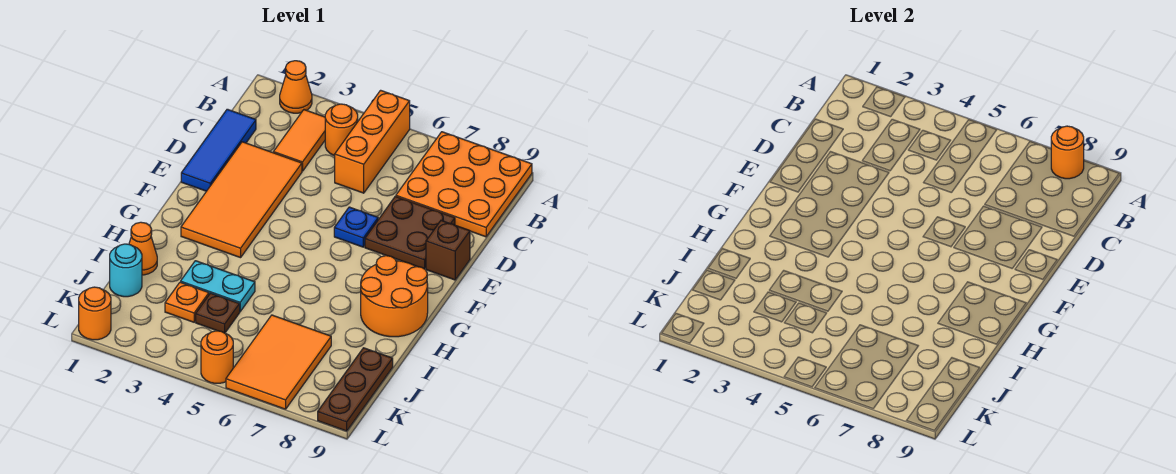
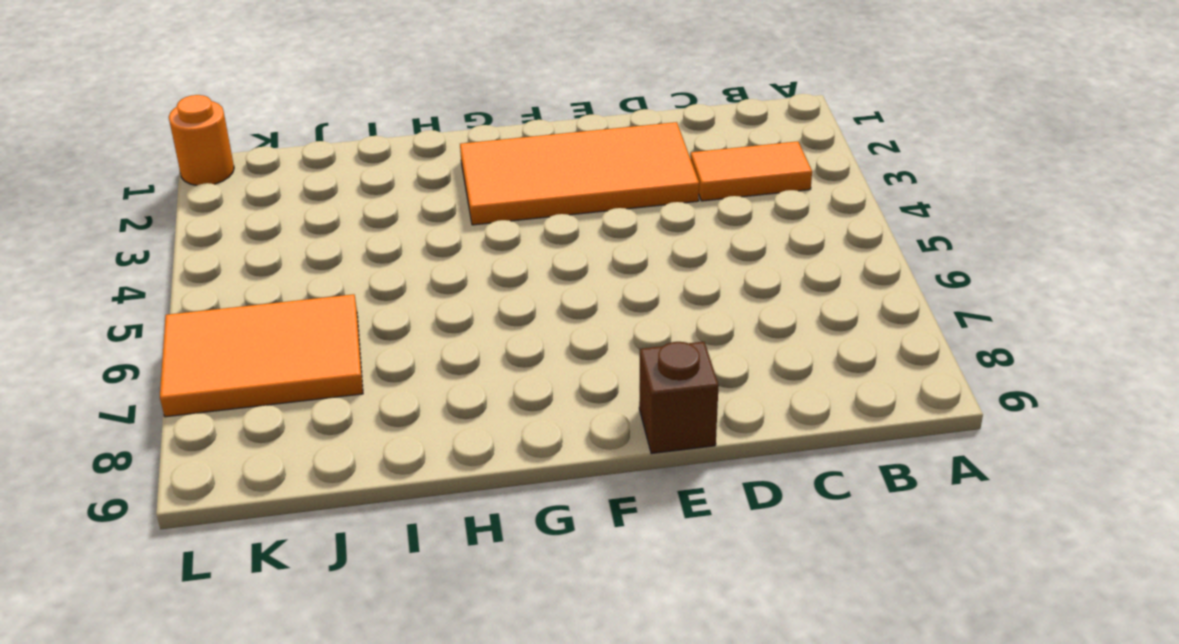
none -> orange 1x1 cone [280,61,312,113]
none -> orange 1x3 brick [335,90,410,193]
none -> orange 3x3 plate [396,132,532,237]

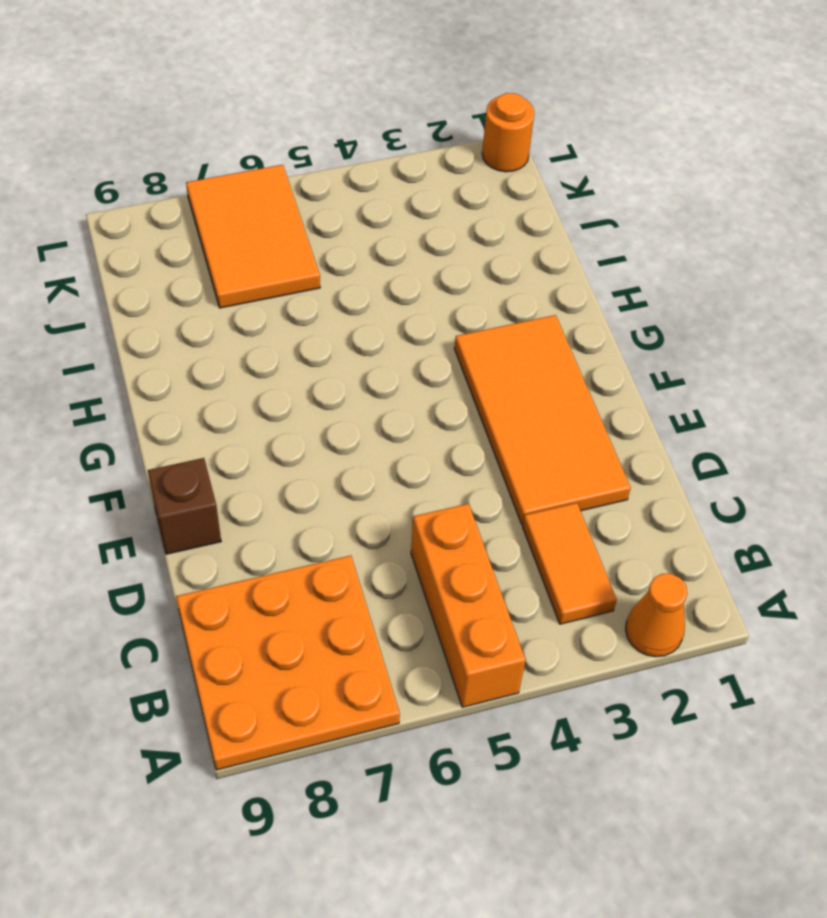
none -> orange 1x1 round brick [325,104,358,156]
none -> blue 1x3 tile [181,109,256,191]
none -> brown 2x2 plate [365,196,455,269]

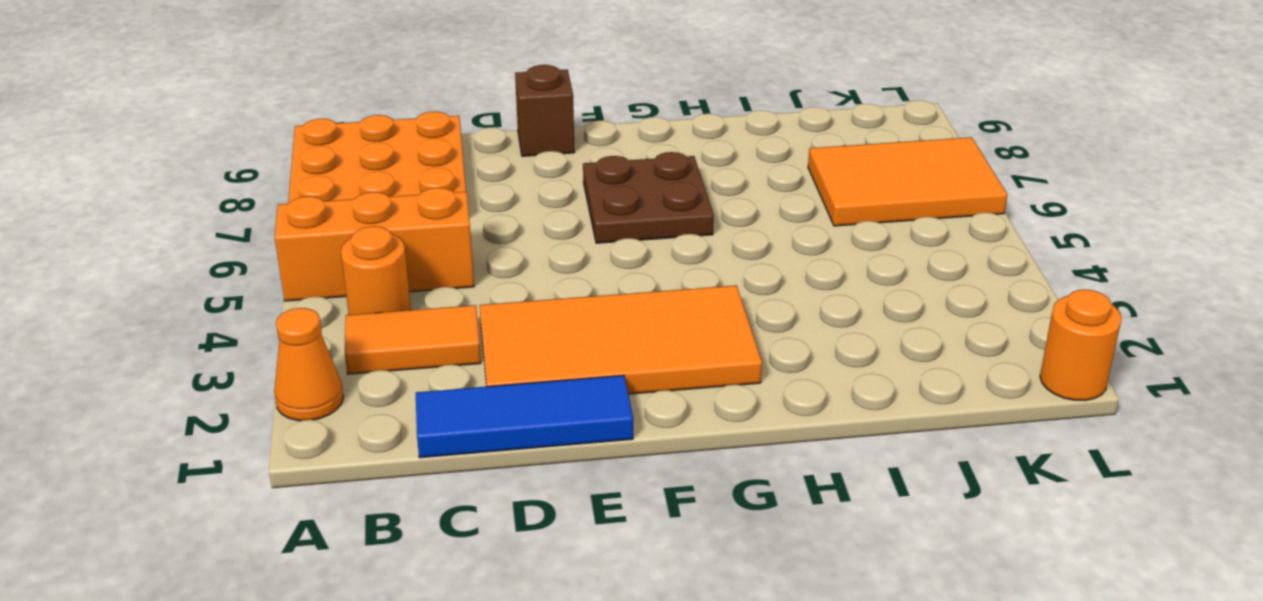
brown 2x2 plate [583,152,714,243] -> brown 2x2 plate moved to [365,196,455,269]
none -> blue 1x1 plate [334,207,378,247]
none -> orange 2x2 round brick [361,256,428,337]
none -> orange 1x1 cone [129,222,157,275]

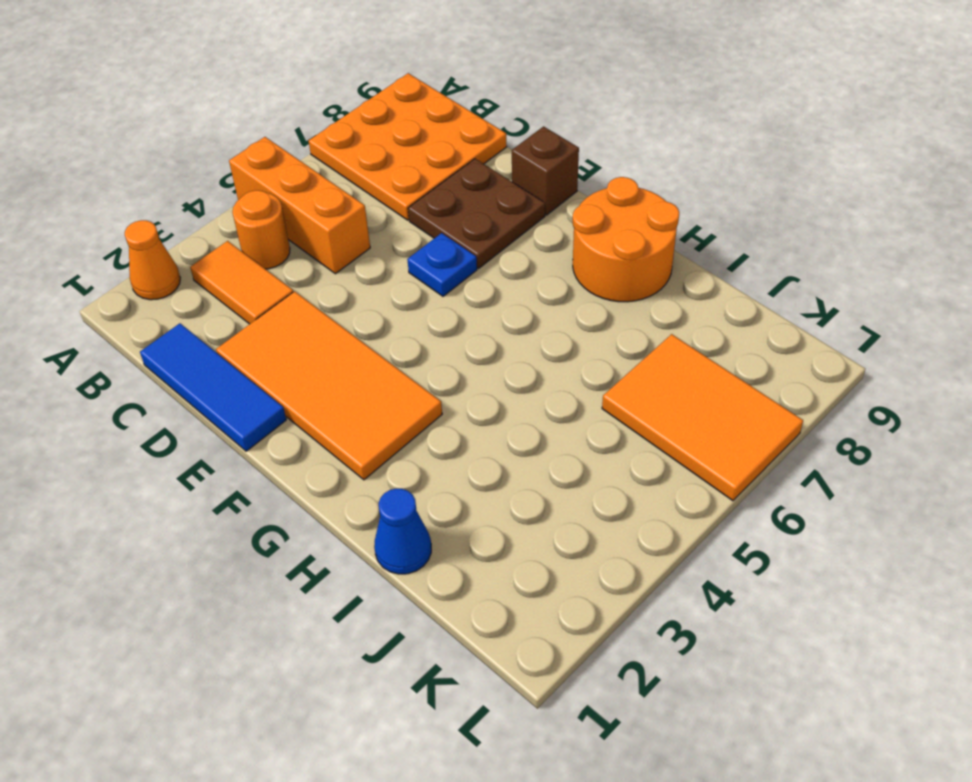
blue 1x1 cone [374,489,431,574] -> orange 1x1 cone [129,222,157,275]
none -> cyan 1x2 plate [181,261,255,311]
none -> cyan 1x1 round brick [110,244,142,297]
none -> orange 1x1 plate [165,282,209,322]

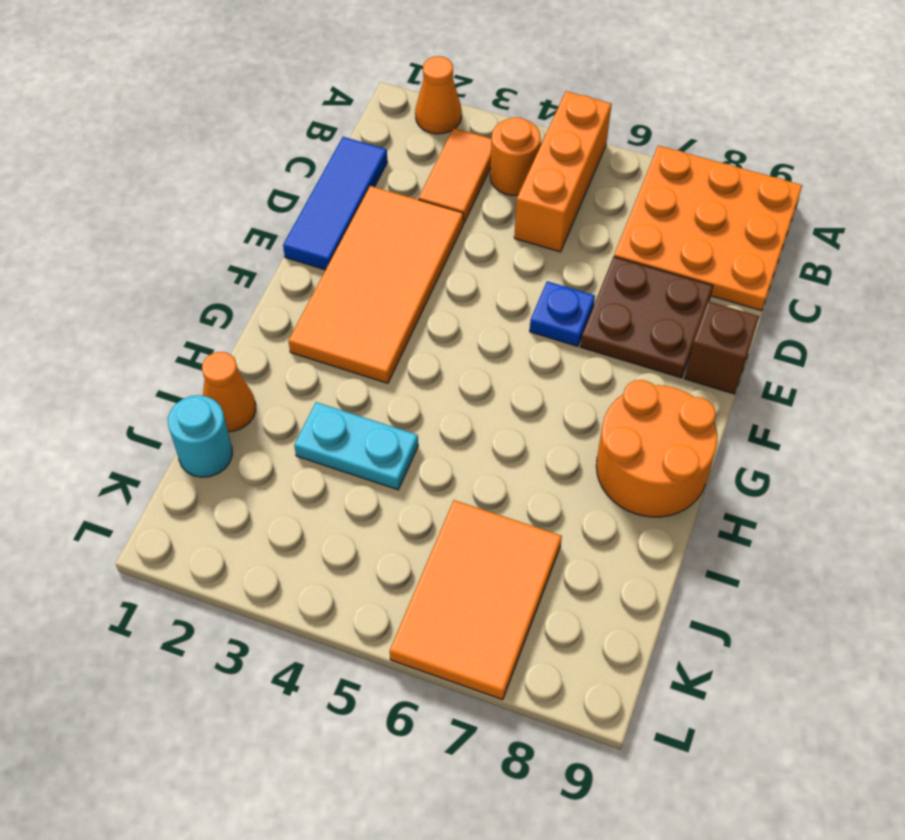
none -> orange 1x1 plate [165,282,209,322]
none -> brown 1x1 plate [196,293,240,333]
none -> brown 1x3 plate [318,348,393,431]

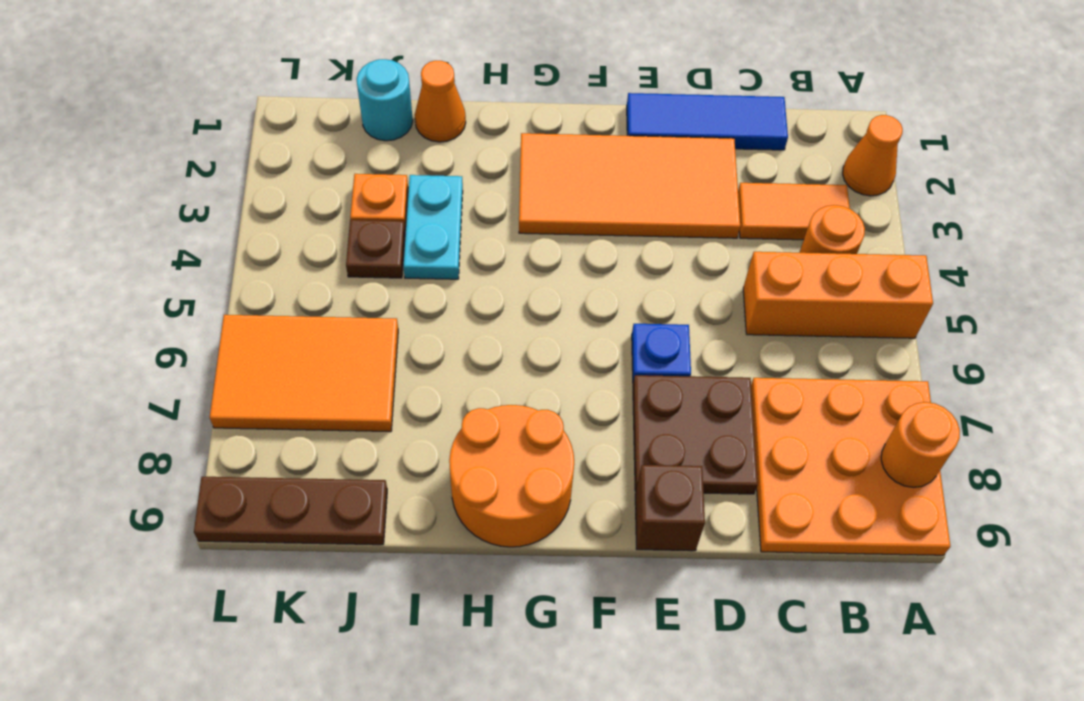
none -> orange 1x1 round brick [79,287,111,340]
none -> orange 1x1 round brick [201,331,233,383]

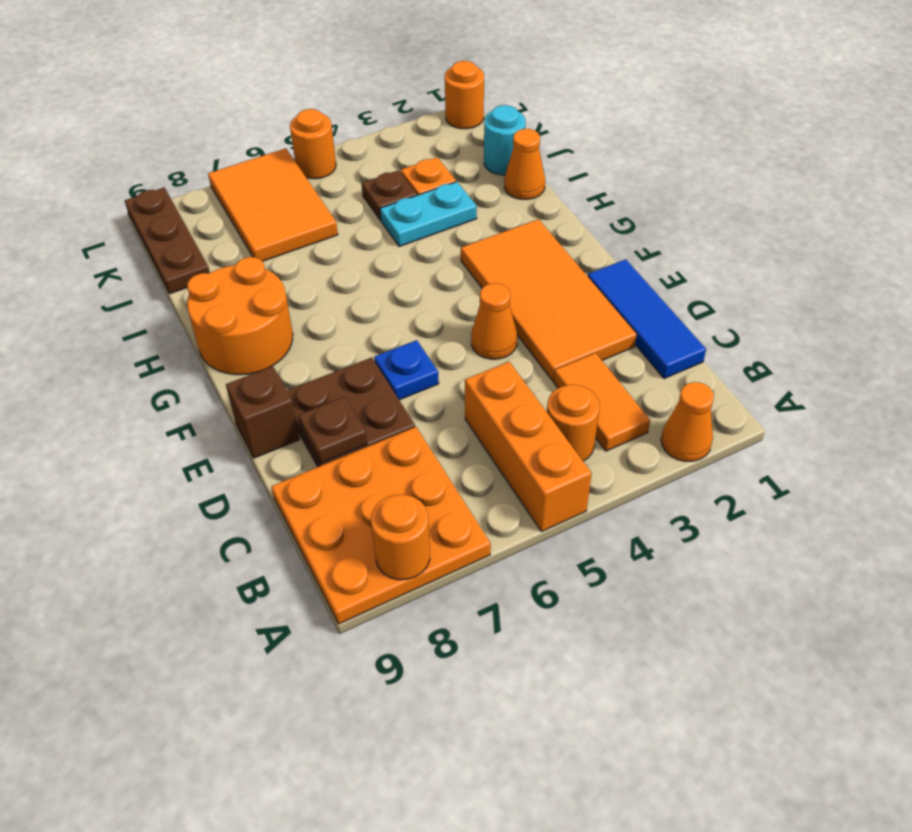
brown 1x1 plate [298,397,367,463] -> none
orange 1x1 cone [471,283,517,359] -> none

